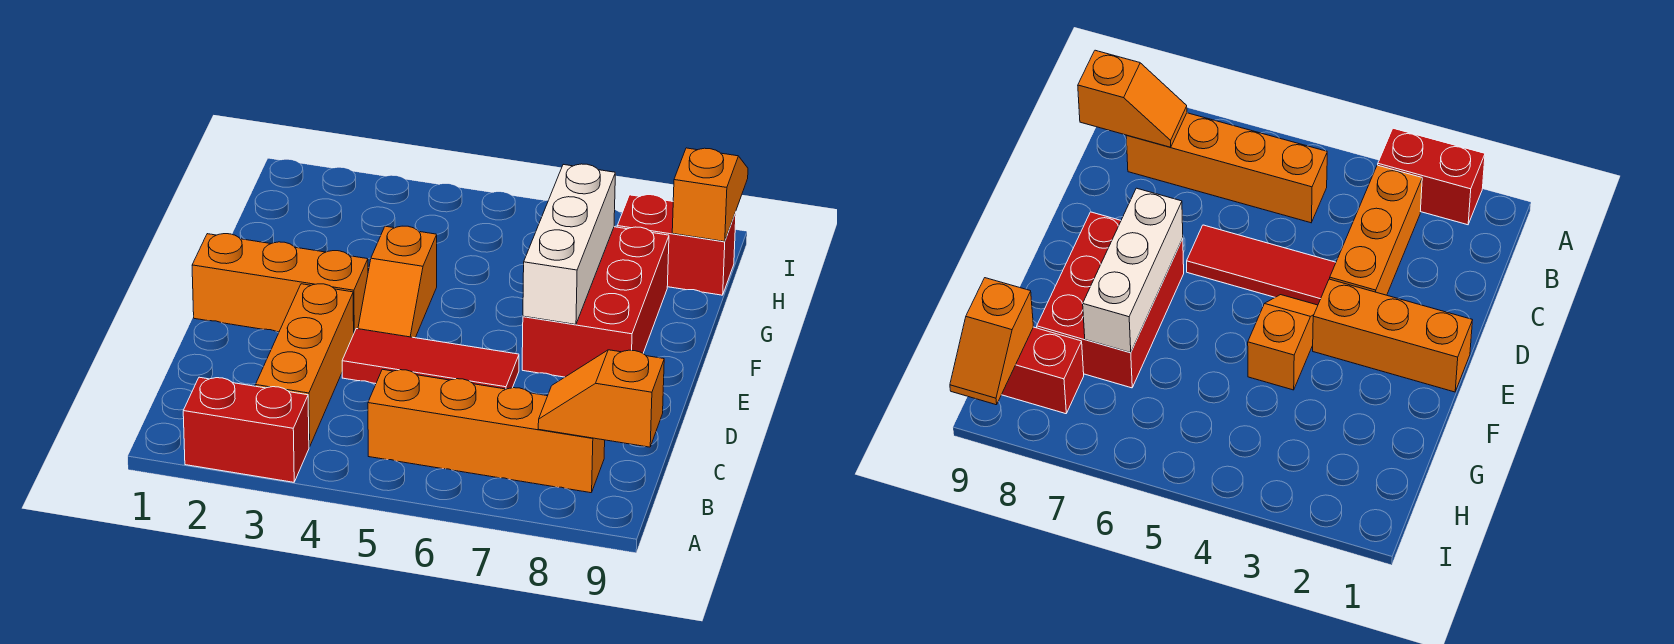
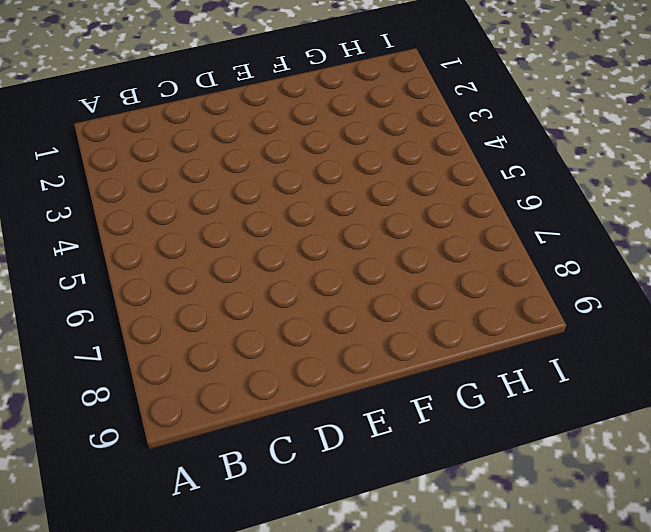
none -> red 1x2 brick [183,377,309,482]
none -> orange 1x3 brick [255,284,354,447]

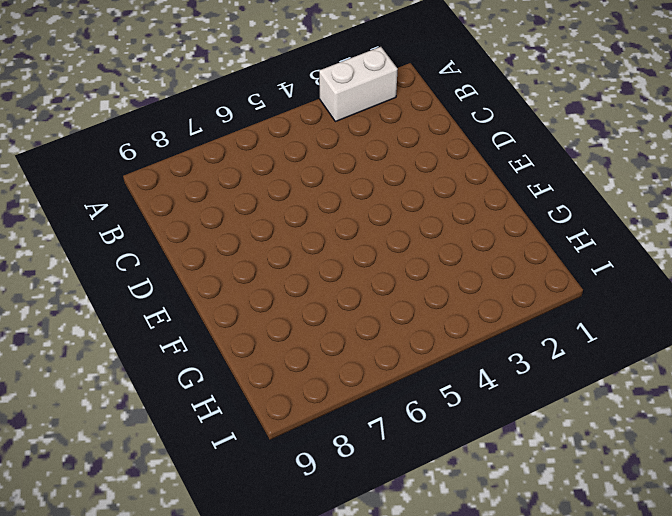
white 1x2 brick [319,47,398,122] -> red 1x2 brick [183,377,309,482]
none -> orange 1x3 brick [255,284,354,447]
none -> orange 1x4 brick [368,369,605,493]

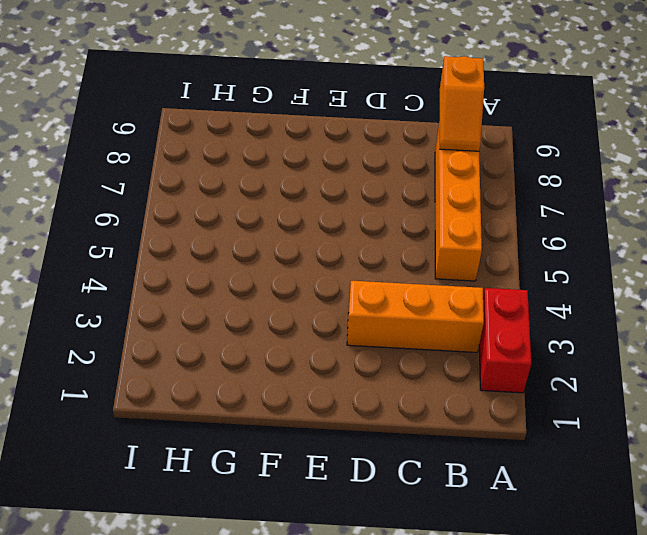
none -> red 1x3 tile [342,329,519,389]
none -> orange 1x3 brick [192,234,368,332]

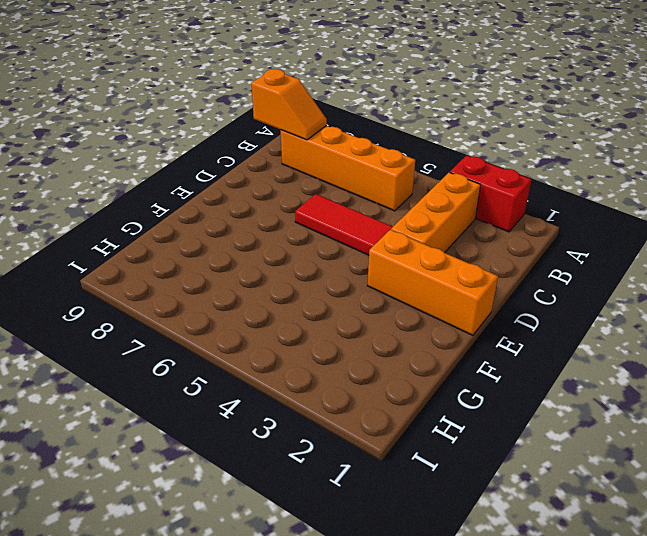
none -> orange 1x2 slope [358,226,437,338]
none -> red 2x3 brick [522,227,669,377]

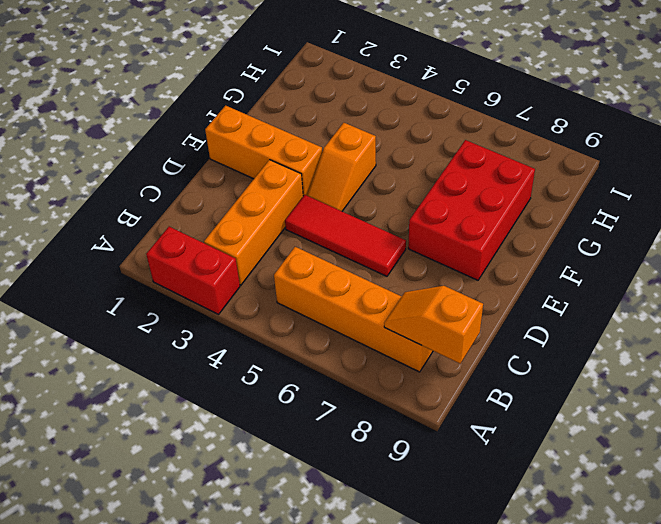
none -> red 1x2 brick [617,195,736,295]
none -> white 1x3 brick [523,164,615,325]

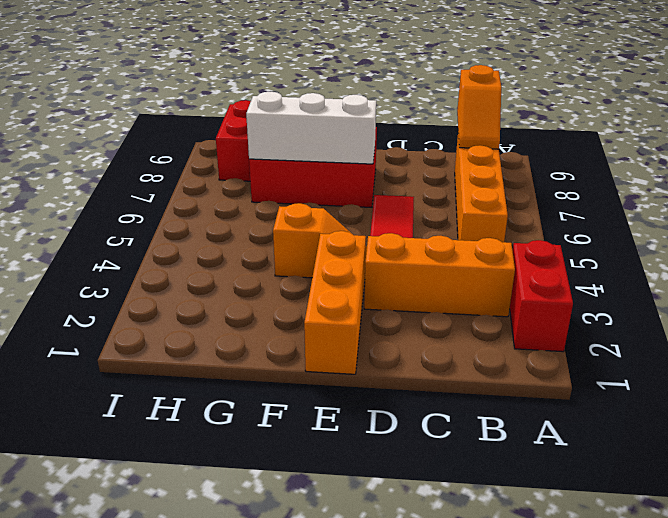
none -> orange 1x2 slope [672,148,748,242]

